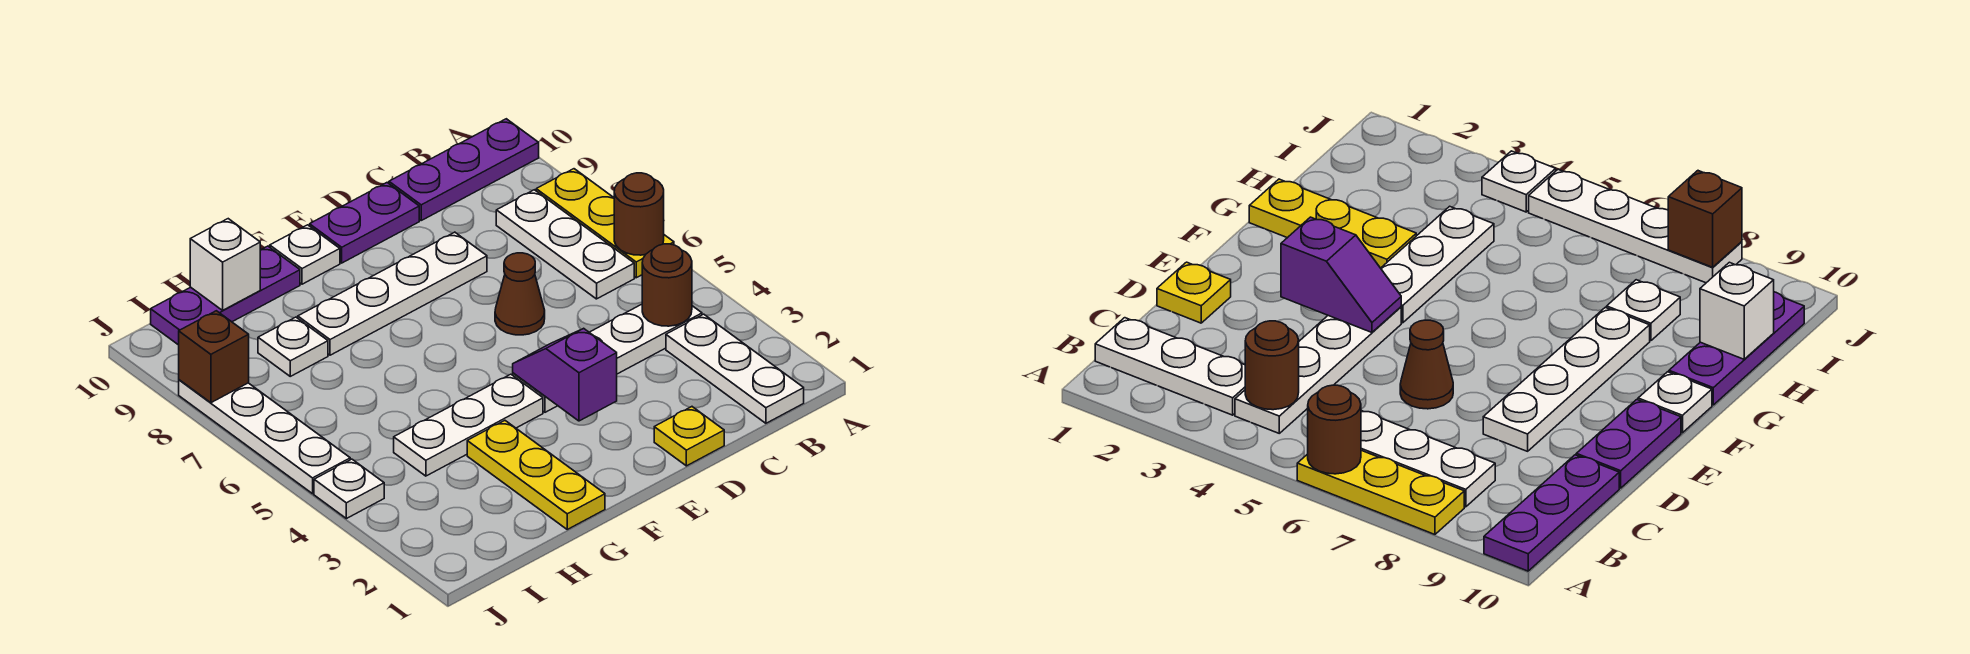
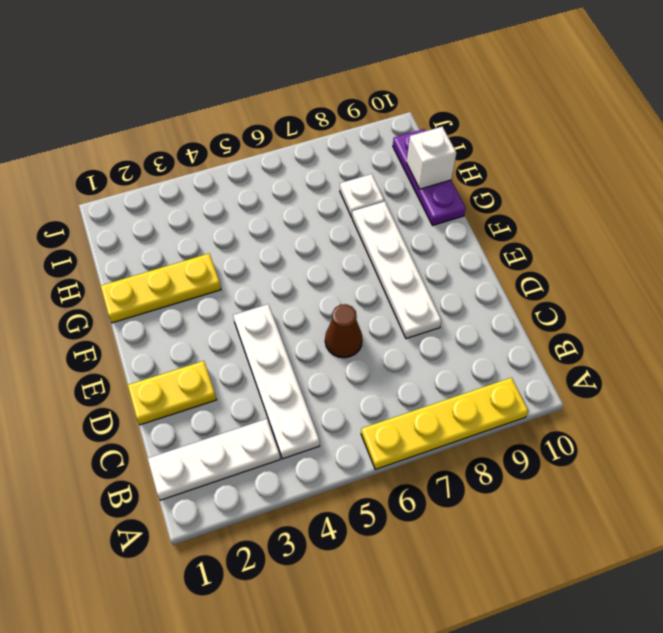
yellow 1x4 plate [361,378,528,469] -> yellow 1x3 plate [536,169,674,278]
yellow 1x2 plate [128,361,217,425] -> yellow 1x1 plate [654,407,724,466]
none -> purple 1x3 plate [389,119,539,220]
none -> white 1x3 plate [496,190,634,299]
none -> purple 1x2 plate [310,183,419,263]

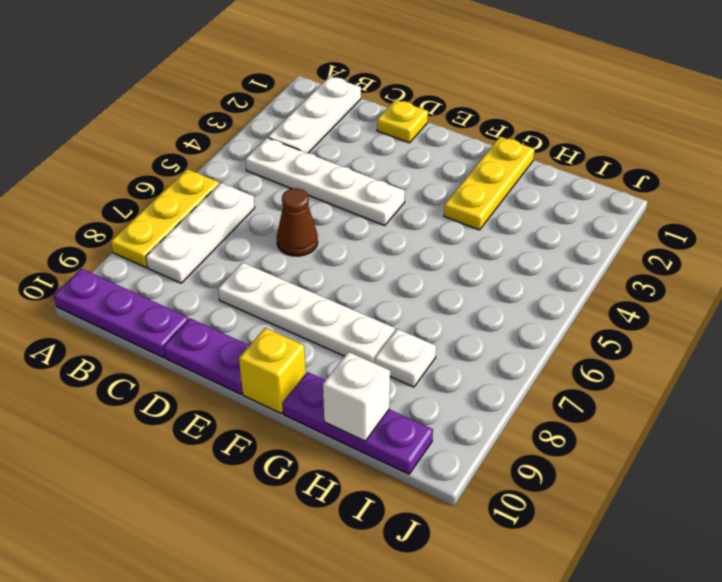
yellow 1x1 brick [239,328,306,413] -> white 1x1 plate [270,225,340,284]
none -> white 1x3 plate [394,374,543,476]
none -> white 1x1 plate [314,459,384,519]
none -> white 1x4 plate [179,380,350,494]

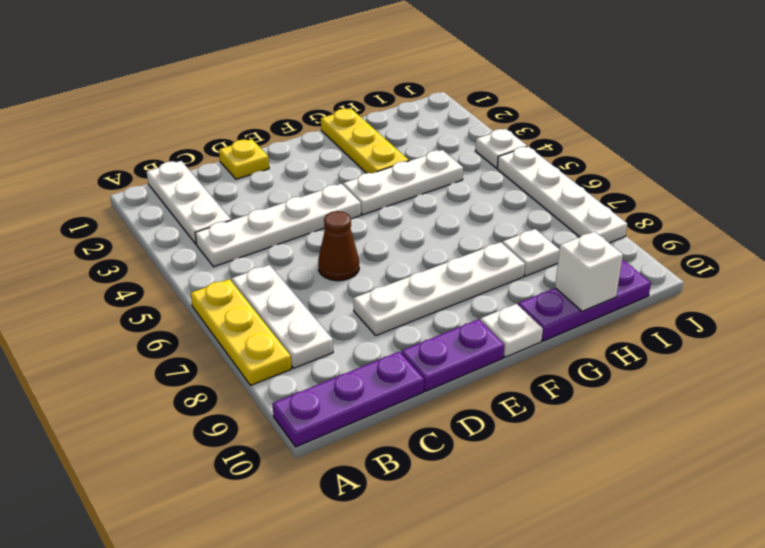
none -> brown 1x1 round brick [614,173,664,255]
none -> brown 1x1 round brick [642,244,692,326]
none -> purple 1x2 slope [513,328,617,421]

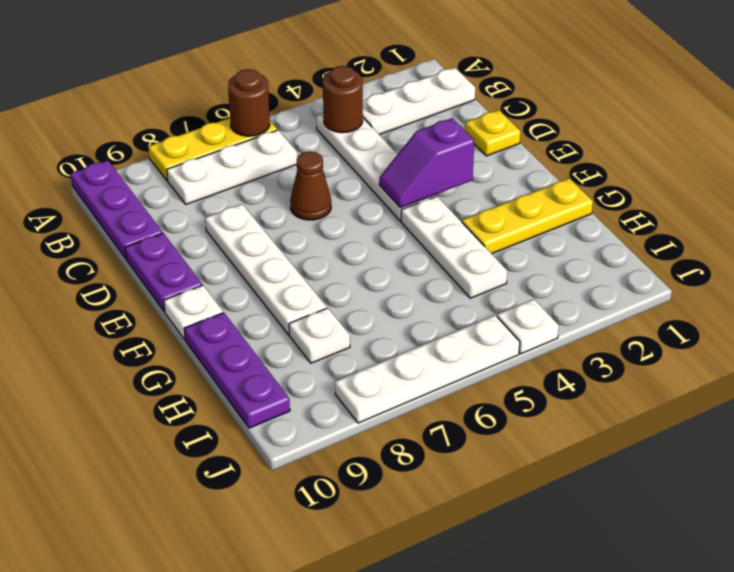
none -> white 1x1 brick [190,219,260,310]
none -> brown 1x1 brick [179,311,249,403]

